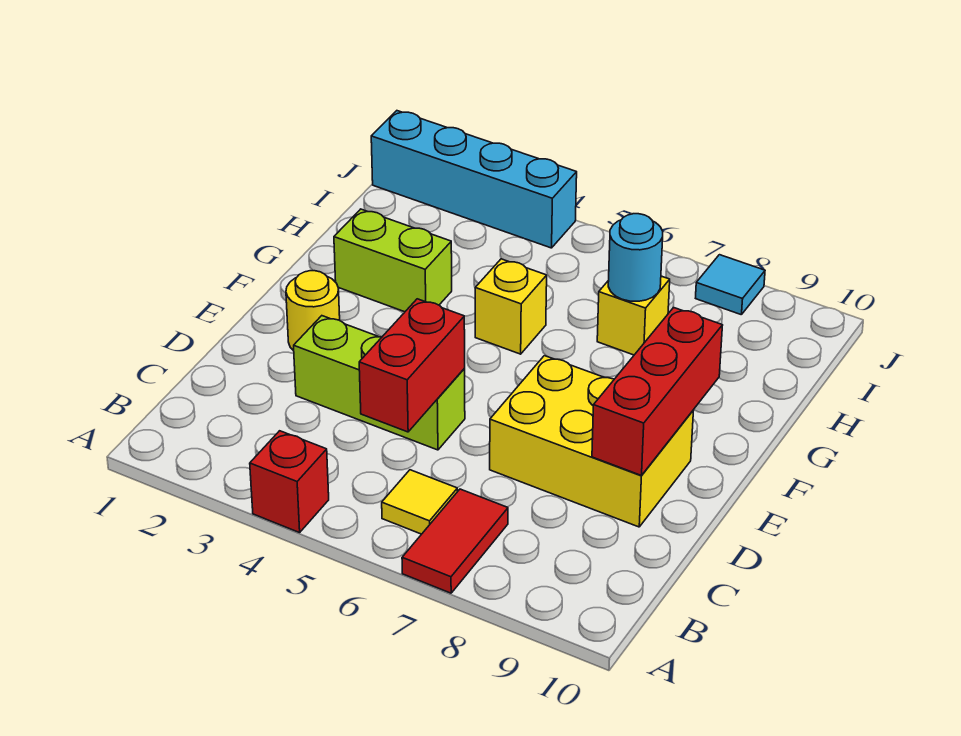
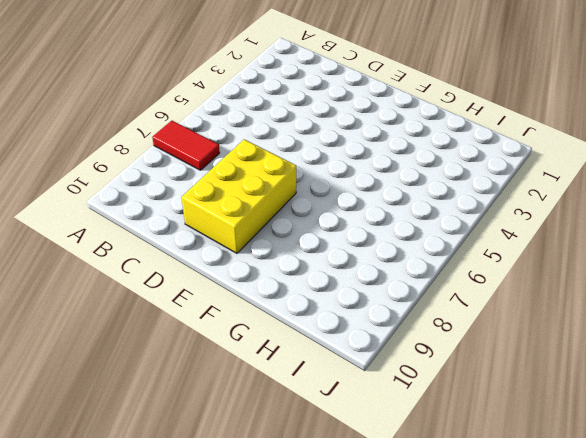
none -> red 1x1 brick [250,431,329,533]
none -> yellow 1x1 tile [382,470,457,534]
none -> lime 1x3 brick [294,316,465,450]

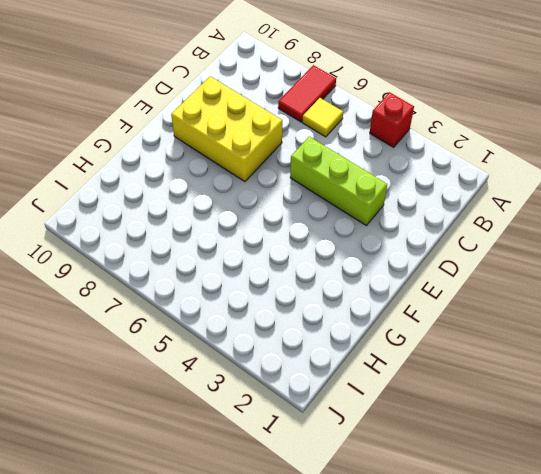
none -> yellow 1x1 round brick [286,271,340,351]
none -> lime 1x2 brick [334,209,452,312]
none -> yellow 1x1 brick [475,259,547,354]

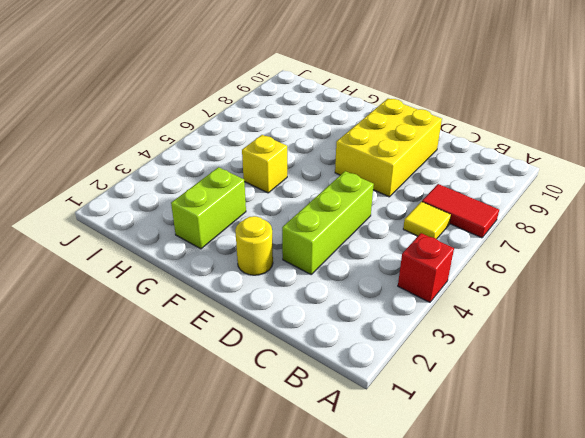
none -> yellow 1x1 brick [597,276,670,355]
none -> cyan 1x4 brick [371,111,577,248]
none -> cyan 1x1 tile [696,255,765,315]

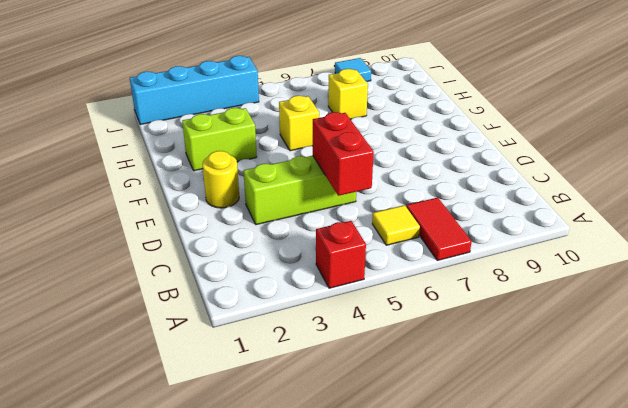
none -> yellow 2x3 brick [490,356,694,527]
none -> red 1x3 brick [592,307,723,476]
none -> cyan 1x1 round brick [608,214,663,301]

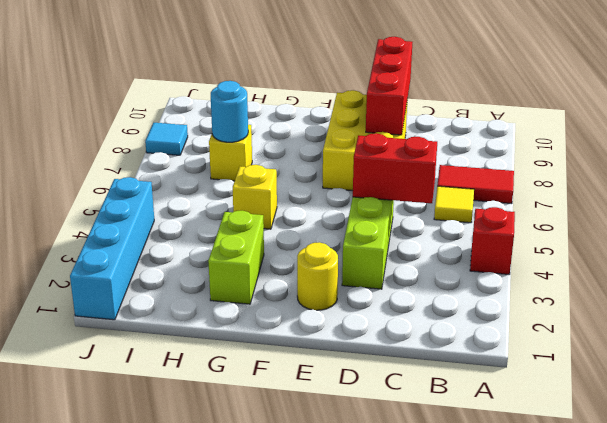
red 1x3 brick [366,37,412,135] -> red 1x3 brick turned to [592,307,723,476]

